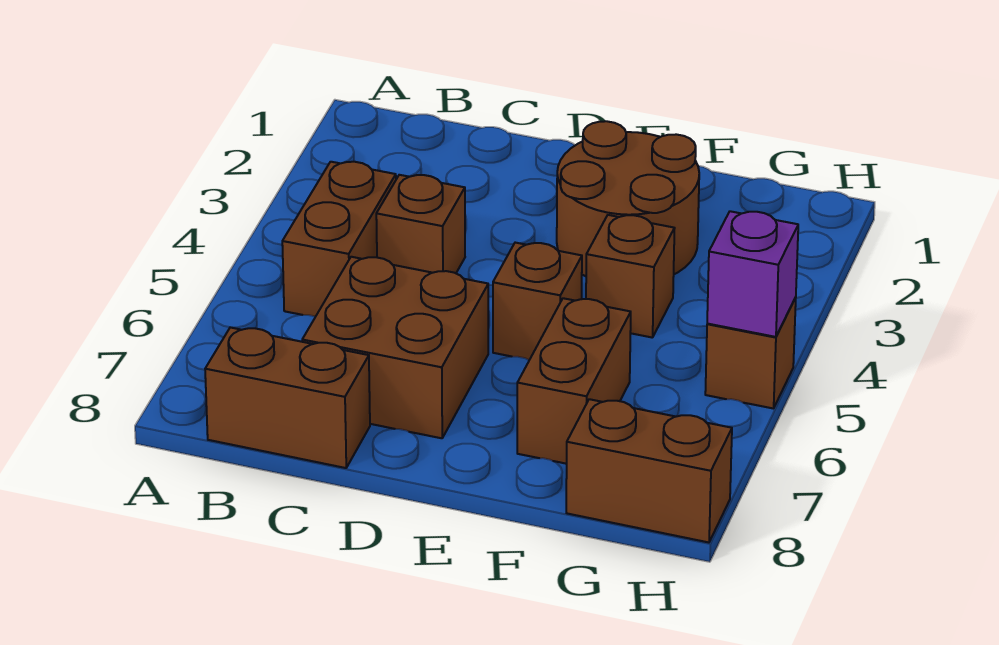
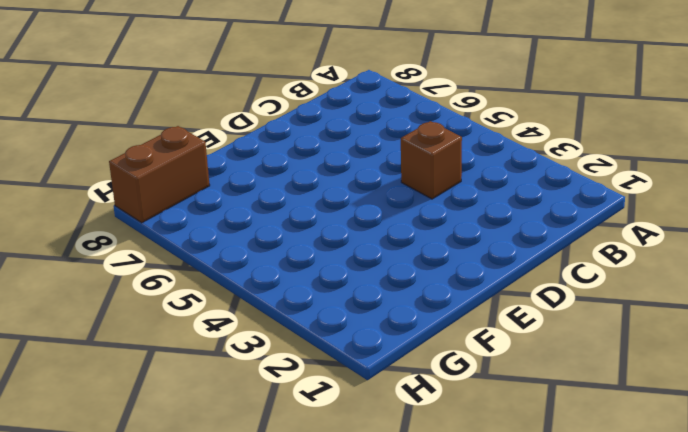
none -> brown 1x2 brick [282,162,396,317]
none -> brown 1x2 brick [205,327,370,468]

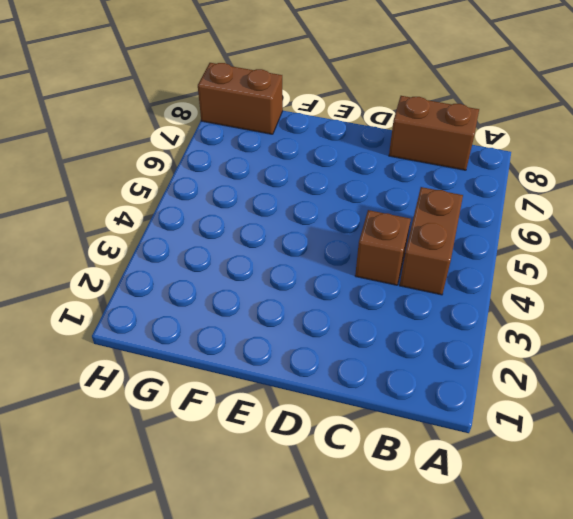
none -> brown 2x2 brick [302,257,488,438]
none -> brown 2x2 round brick [557,121,699,276]

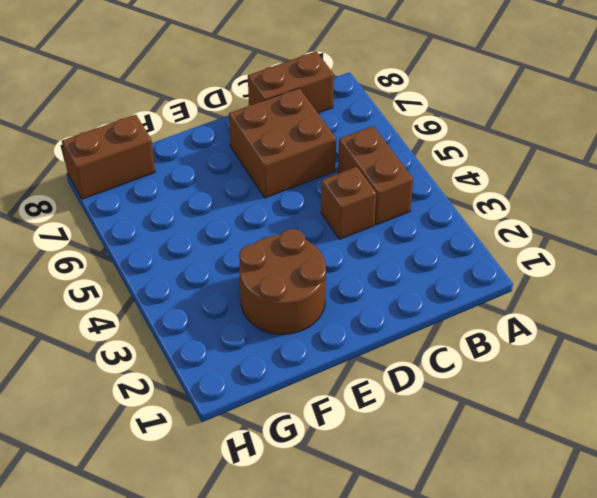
none -> brown 1x1 brick [493,243,582,360]
none -> brown 1x1 brick [586,215,675,338]

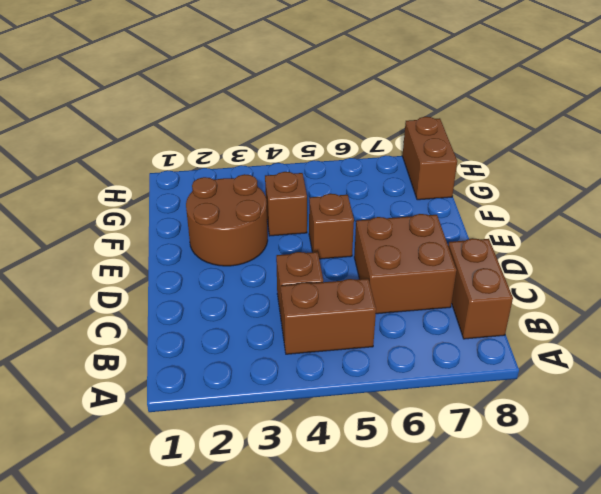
none -> brown 1x2 brick [517,298,631,464]
none -> brown 1x1 brick [705,297,796,409]

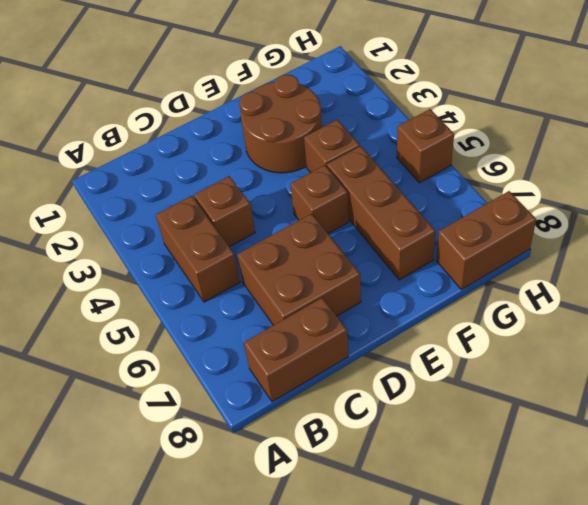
brown 1x3 brick [327,146,436,280] -> brown 1x2 brick [517,298,631,464]
none -> purple 1x1 brick [707,211,798,337]

